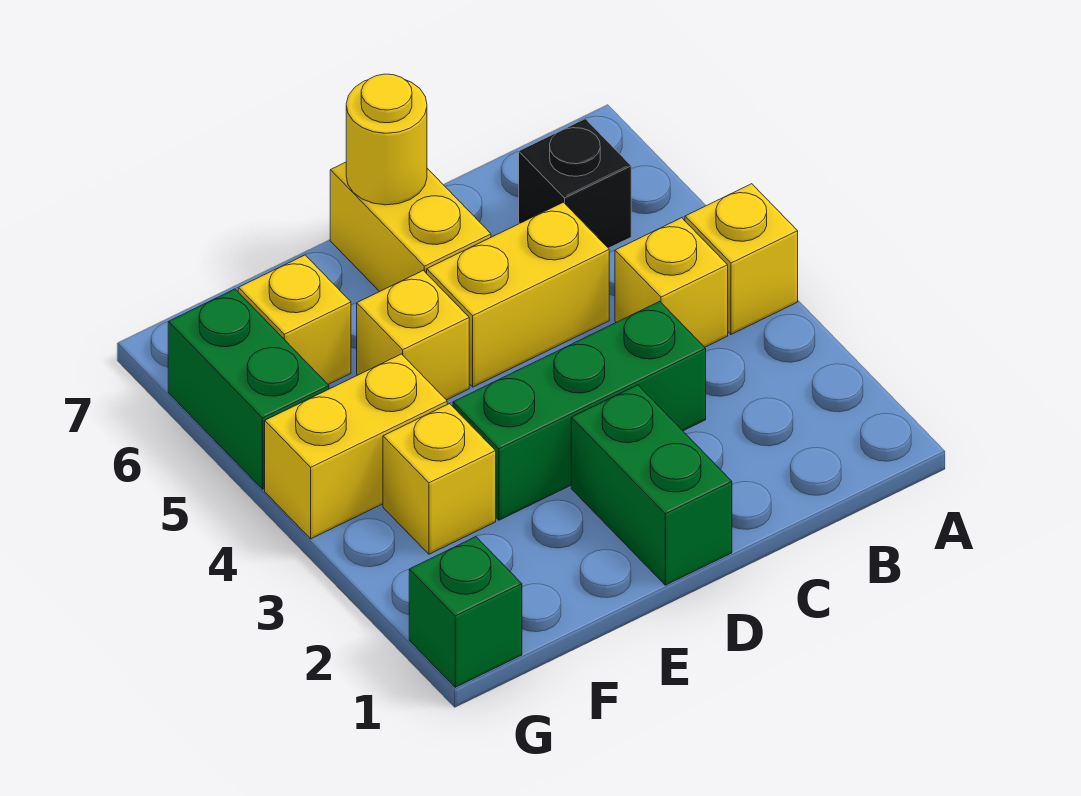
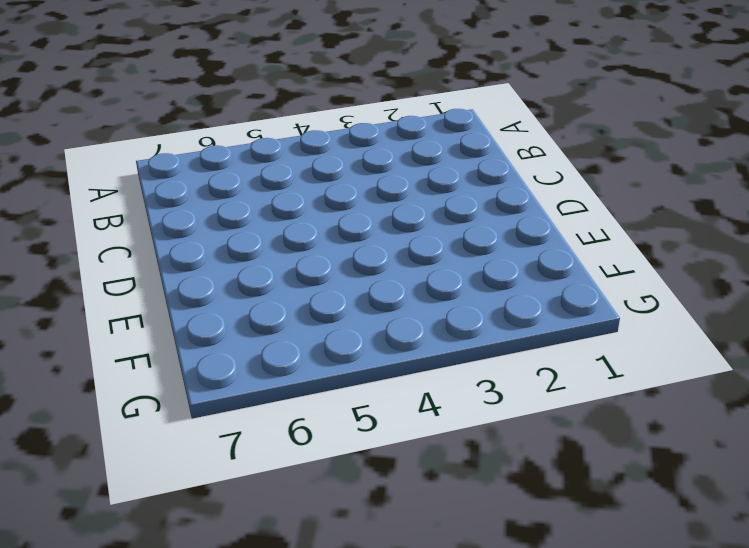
none -> yellow 1x1 brick [685,184,798,334]
none -> yellow 1x1 brick [615,218,728,347]
none -> black 1x1 brick [519,119,631,248]

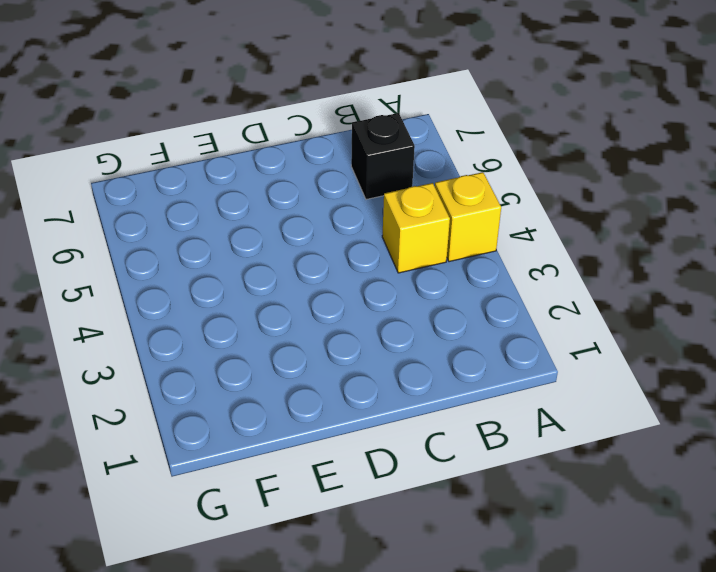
none -> green 1x3 brick [453,301,706,520]
none -> yellow 1x2 brick [427,202,609,387]
none -> green 1x2 brick [571,385,732,585]

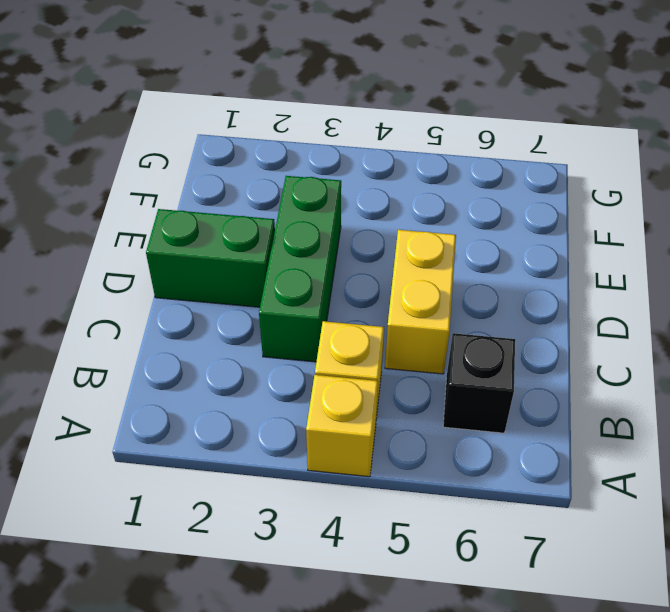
none -> yellow 1x2 brick [330,162,491,292]
none -> yellow 1x1 brick [357,270,469,400]
none -> yellow 1x1 brick [383,404,496,554]

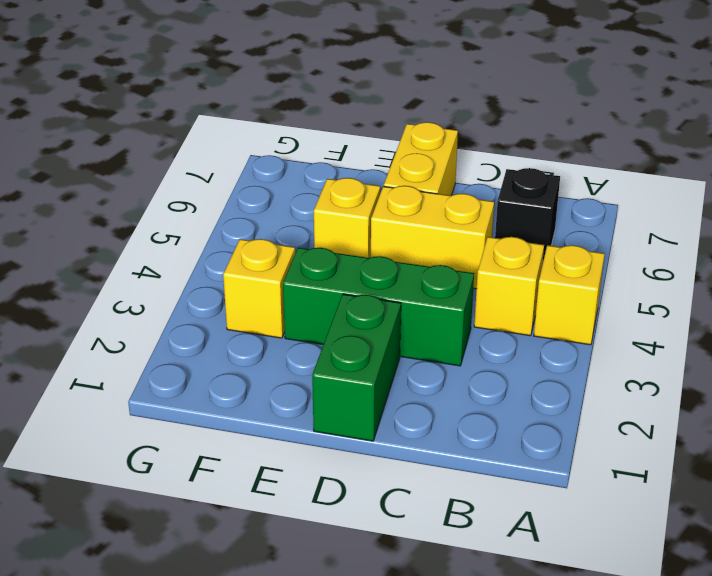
none -> yellow 1x2 brick [265,354,447,539]
none -> yellow 1x1 brick [238,255,351,384]
none -> green 1x1 brick [409,537,522,687]

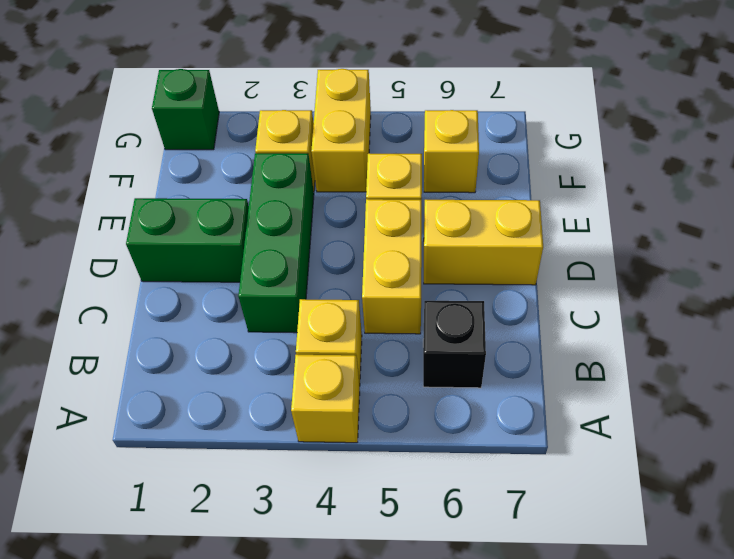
none -> green 1x2 brick [168,289,329,489]
none -> yellow 1x1 round brick [346,74,427,205]

